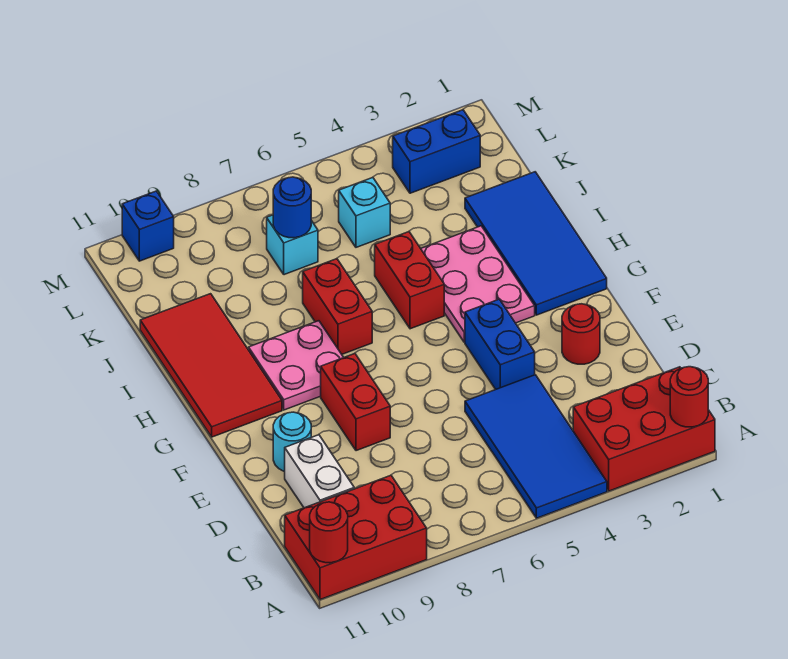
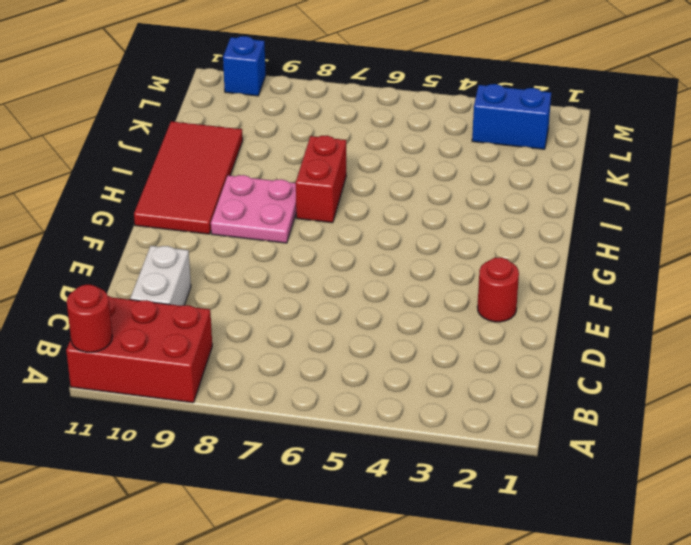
none -> red 2x3 brick [573,367,715,491]
none -> blue 2x4 tile [465,375,607,518]
none -> blue 1x2 brick [465,299,535,389]

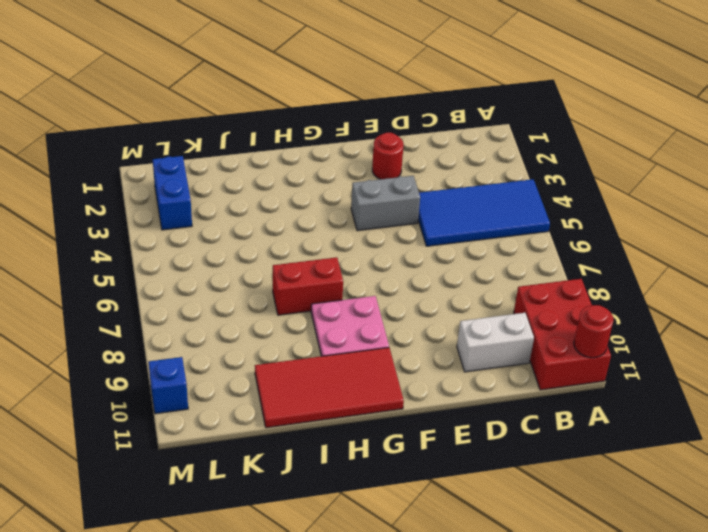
grey 1x2 brick [351,176,420,231] -> blue 1x2 brick [465,299,535,389]
none -> red 2x3 brick [573,367,715,491]
none -> red 1x2 brick [321,353,390,451]
none -> cyan 1x1 round brick [273,412,311,472]

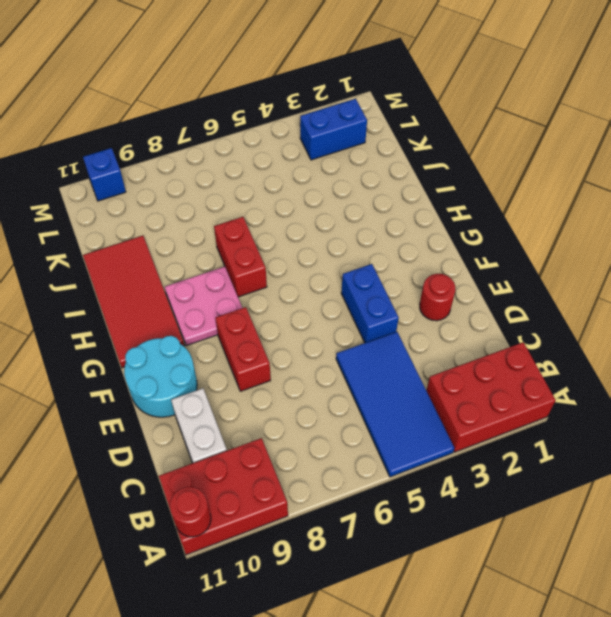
cyan 2x2 round brick [124,336,197,417] -> cyan 1x1 round brick [273,412,311,472]
none -> blue 2x4 tile [465,172,607,315]
none -> pink 2x3 plate [421,226,535,342]
none -> red 1x2 brick [375,232,444,329]

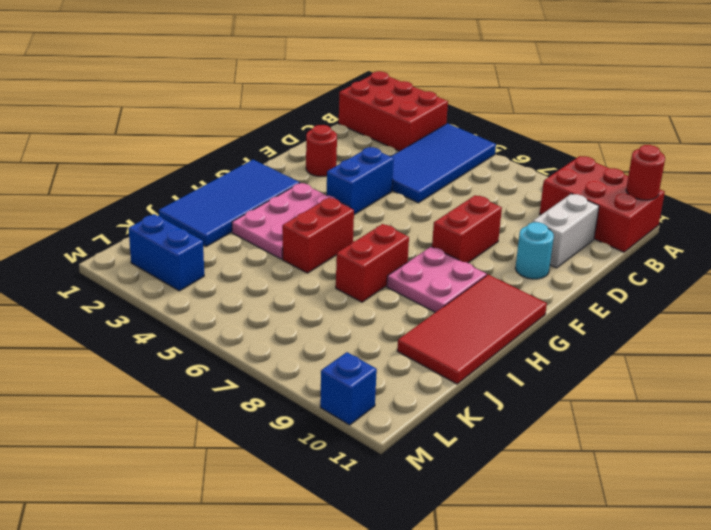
none -> cyan 1x1 brick [339,177,390,247]
none -> cyan 1x1 brick [267,215,318,275]
none -> red 1x1 round brick [670,367,708,427]

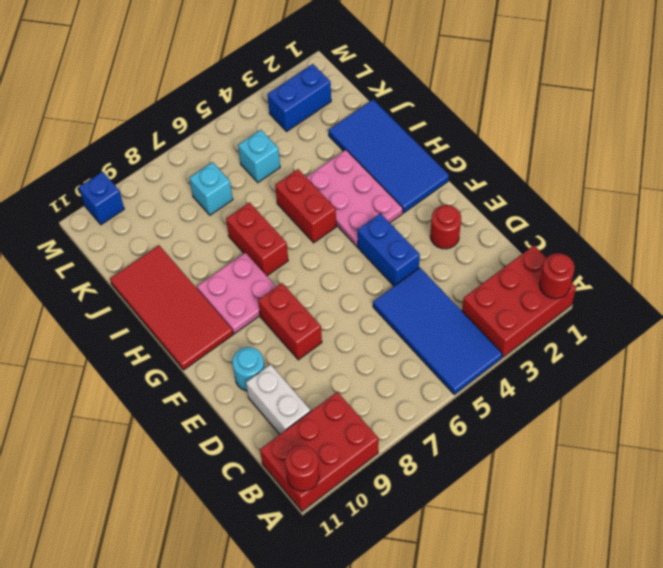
none -> blue 1x1 round brick [273,177,311,238]

